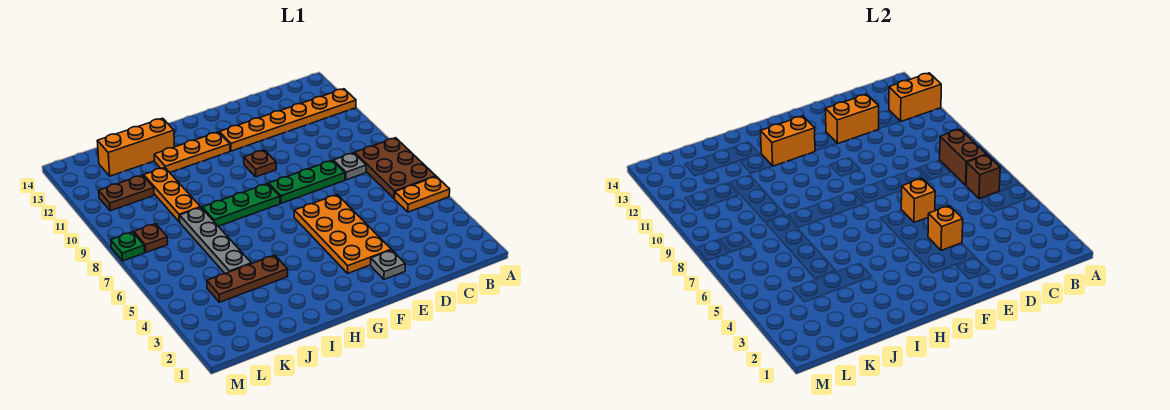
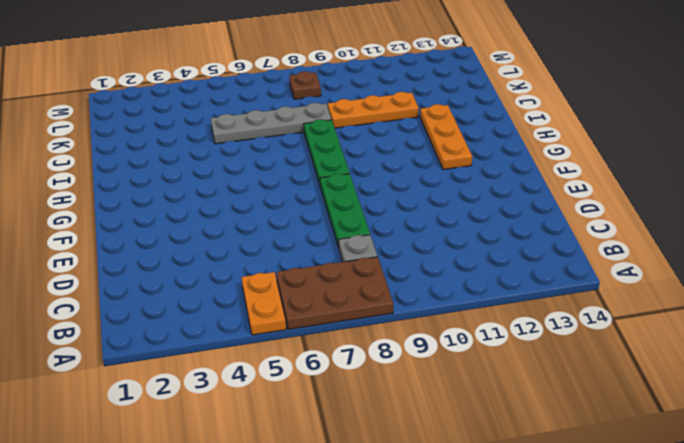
none -> orange 1x6 plate [219,89,356,151]
none -> grey 1x1 plate [371,250,405,279]
none -> orange 2x4 plate [294,195,391,273]

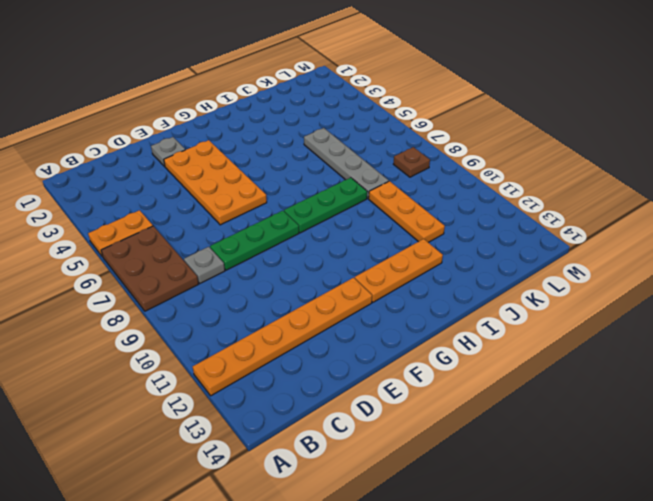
none -> brown 1x1 plate [244,150,276,177]
none -> brown 1x3 plate [207,255,288,302]
none -> orange 1x3 brick [97,118,175,176]

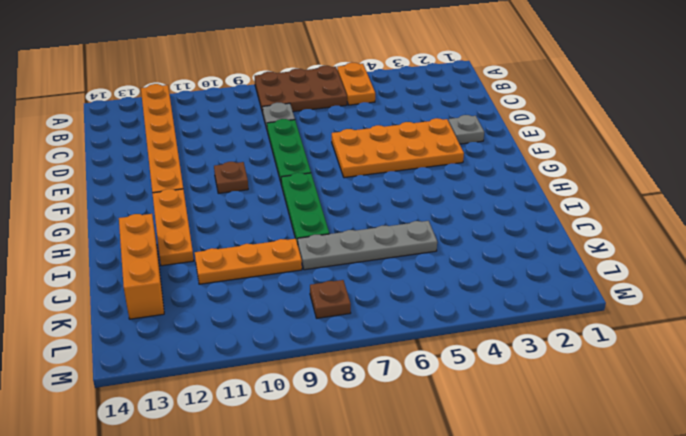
none -> brown 1x3 plate [207,255,288,302]
none -> brown 1x2 plate [99,175,154,211]
none -> green 1x1 plate [111,232,145,261]

